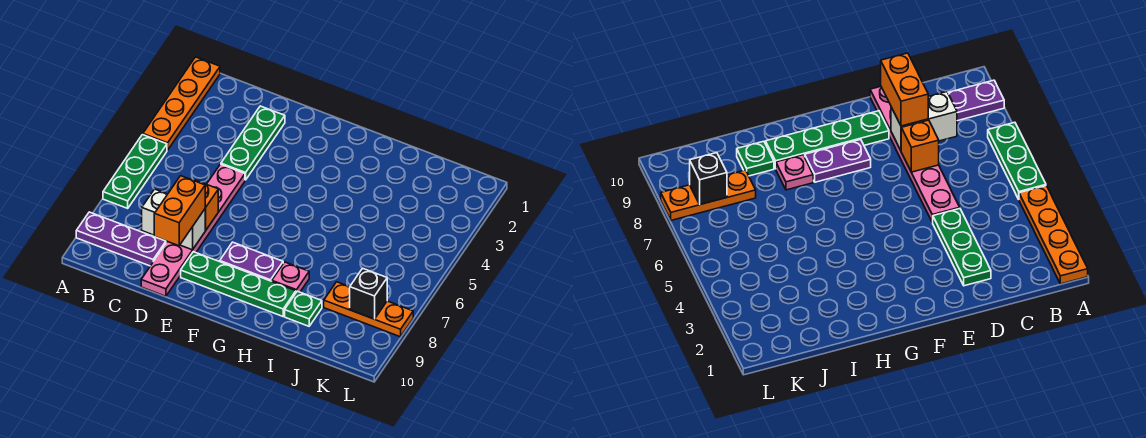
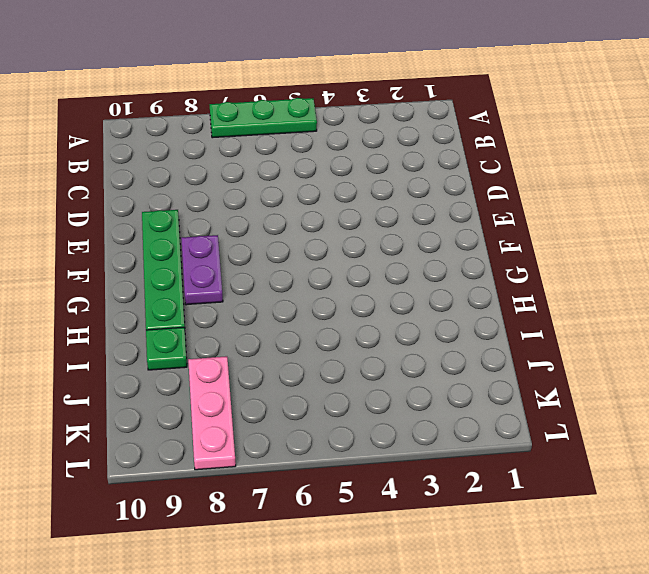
pink 1x3 plate [188,356,236,470] -> orange 1x3 plate [324,282,413,337]
none -> orange 1x4 plate [143,57,220,150]
none -> purple 1x3 plate [76,212,166,266]
none -> green 1x3 plate [221,106,285,180]

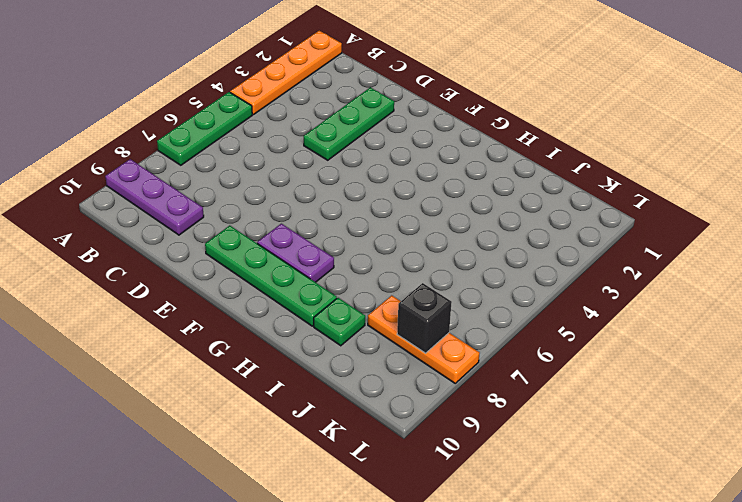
none -> pink 1x6 plate [141,164,245,296]
none -> pink 1x1 plate [272,262,309,292]
none -> white 1x2 brick [142,189,206,250]

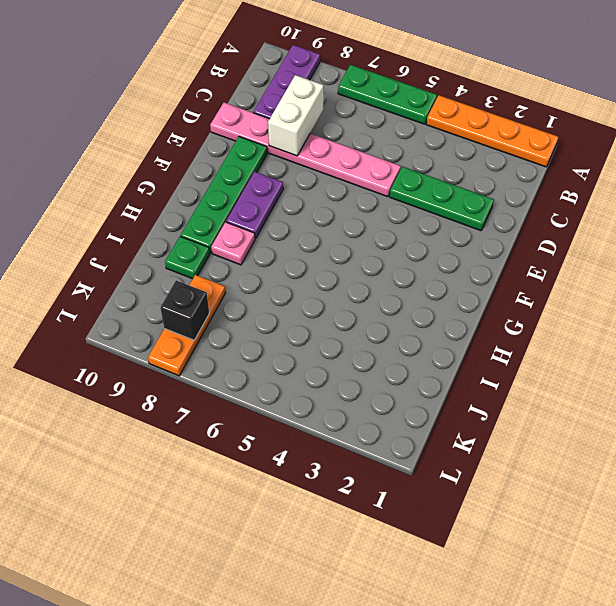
none -> orange 1x1 brick [193,180,218,230]
none -> orange 1x2 brick [154,176,206,246]

